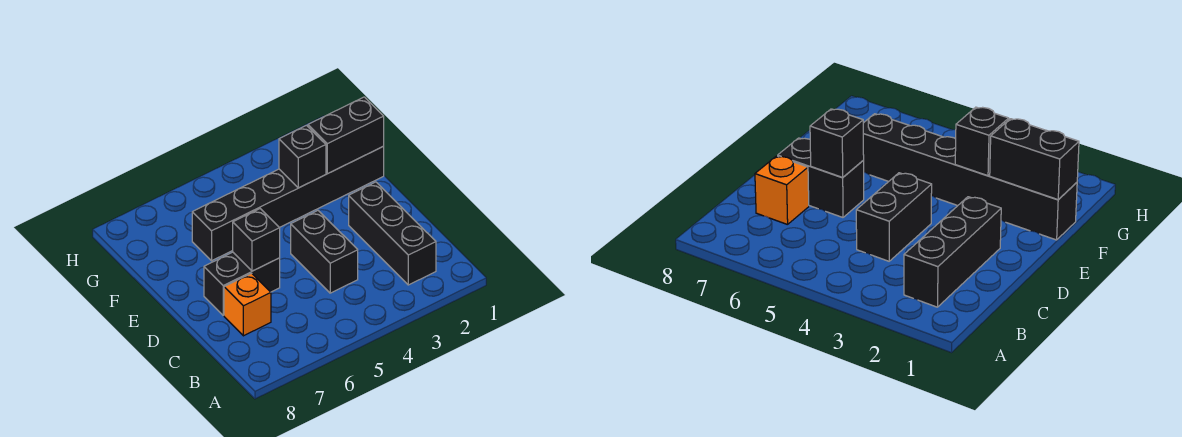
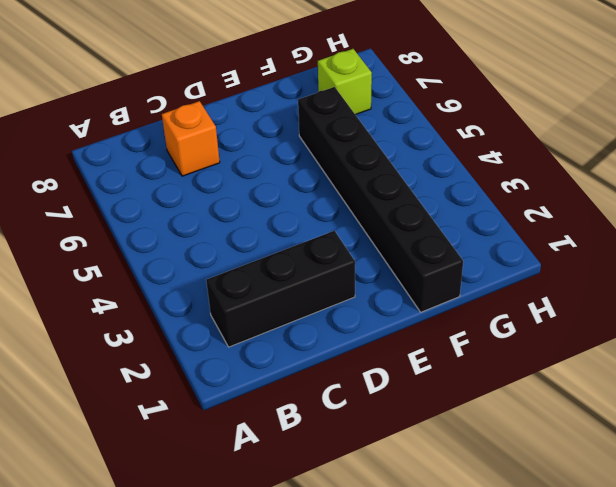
lime 1x1 brick [318,49,372,115] -> none
none -> black 1x2 brick [291,211,358,293]
none -> black 1x2 brick [204,252,280,315]

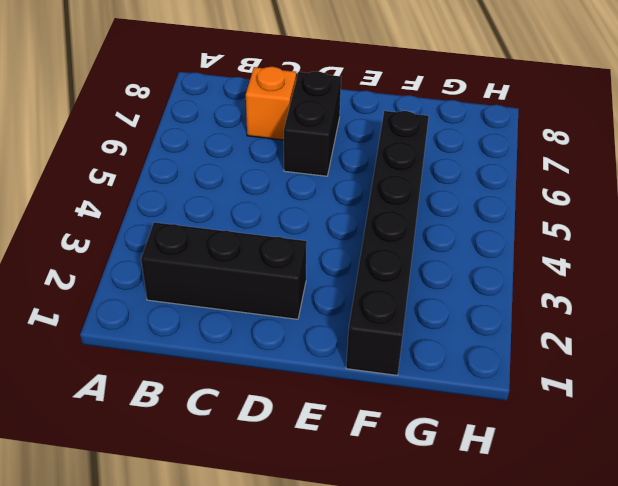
none -> black 1x2 brick [291,211,358,293]
none -> black 1x1 brick [233,209,280,271]

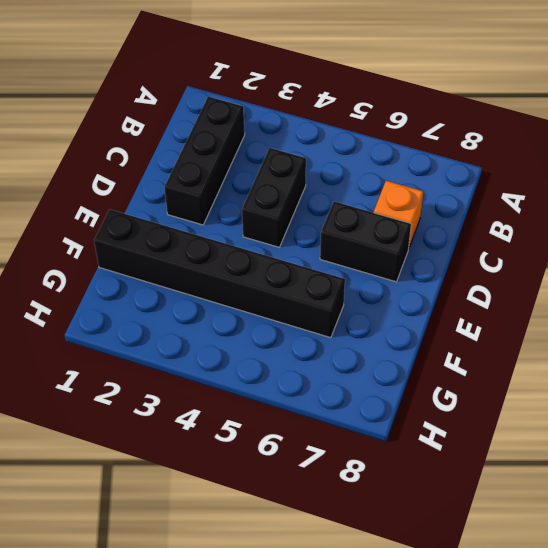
none -> black 1x1 brick [233,209,280,271]
none -> black 1x2 brick [308,97,384,174]

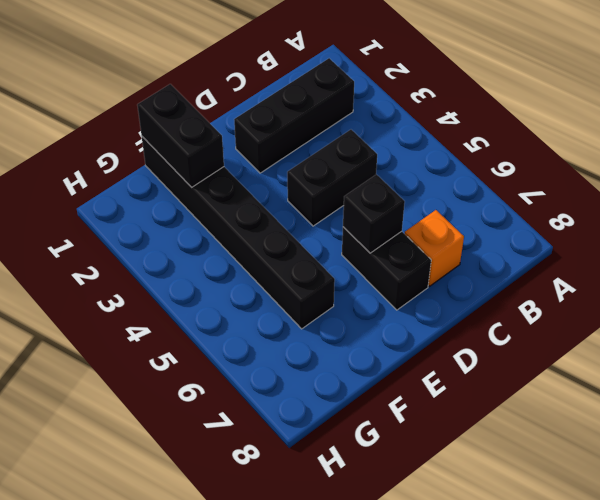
none -> black 1x1 brick [279,125,326,188]

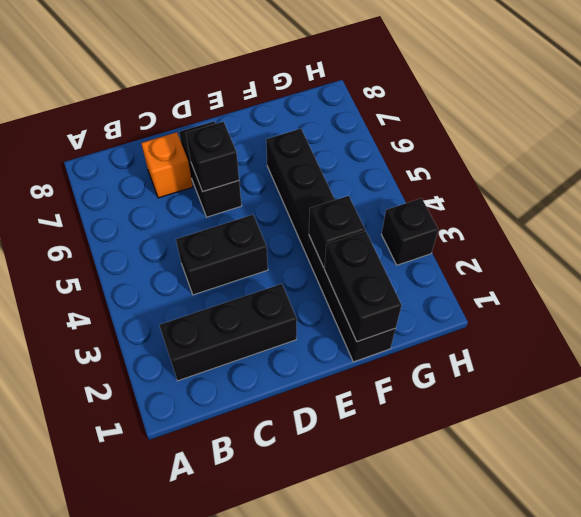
black 1x1 brick [382,198,438,265] -> none

